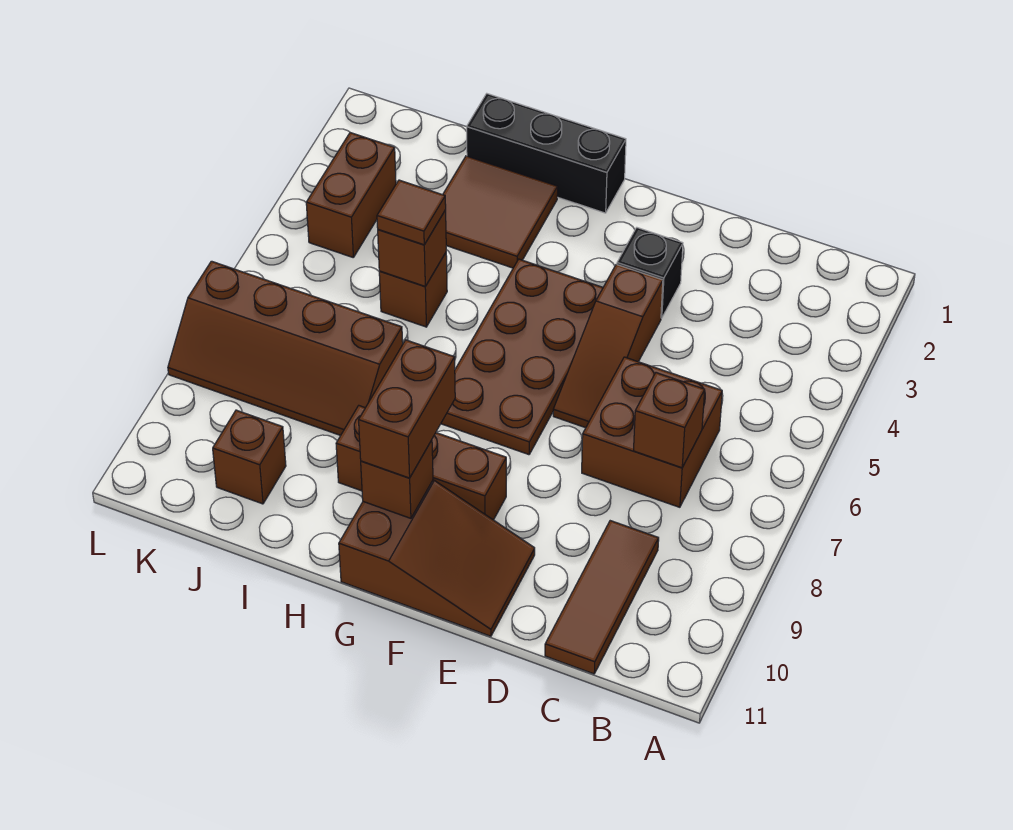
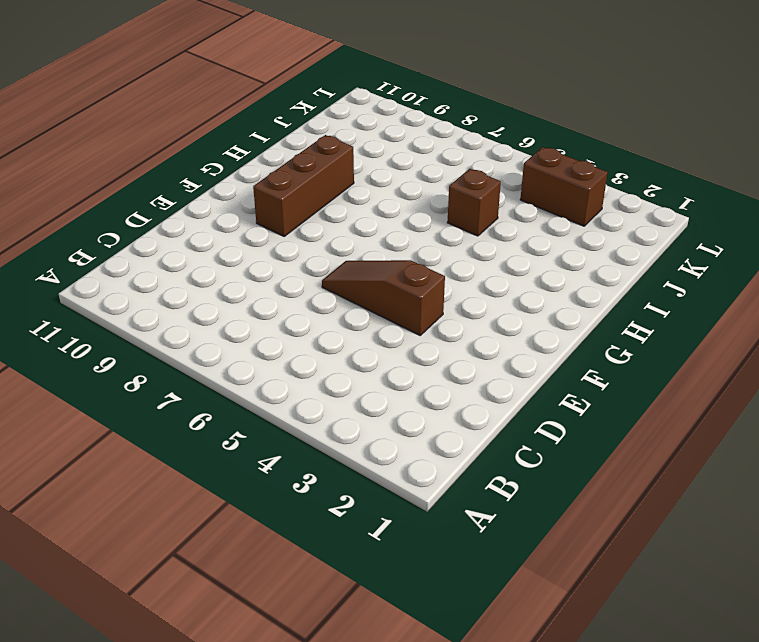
none -> brown 2x2 brick [582,357,722,507]
none -> brown 1x3 tile [545,521,659,674]
none -> black 1x1 brick [617,228,683,318]

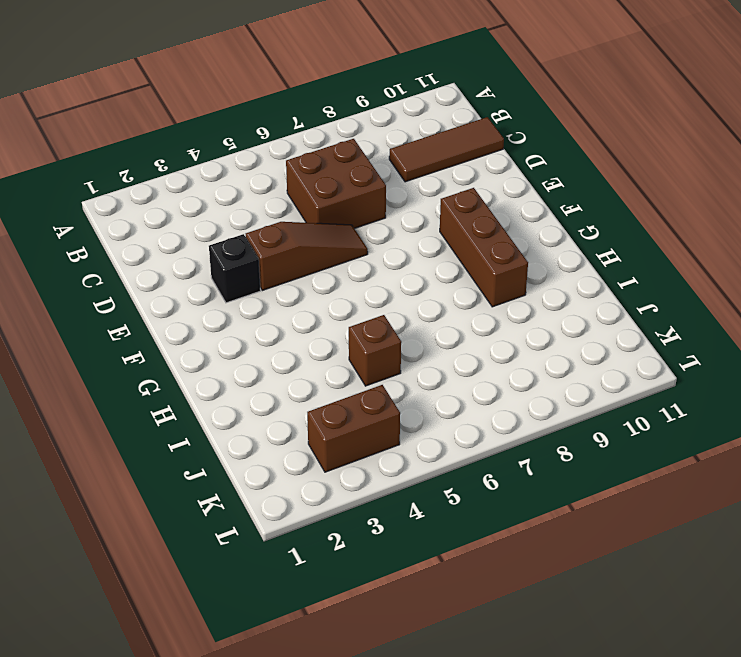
none -> brown 2x3 slope [339,480,535,636]
none -> brown 2x4 plate [441,259,603,455]
none -> black 1x3 brick [467,94,626,213]

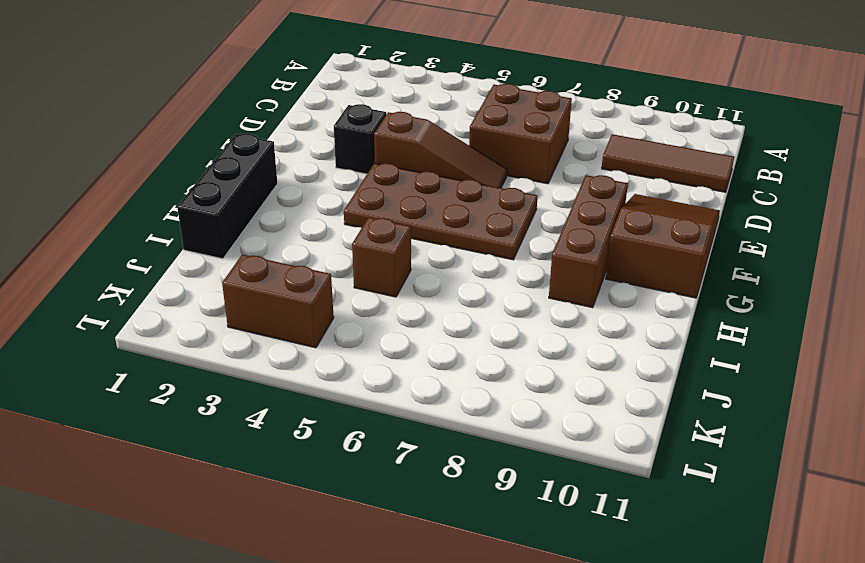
none -> brown 2x2 tile [443,156,558,268]
none -> brown 2x4 slope [168,261,403,436]
none -> brown 1x1 brick [213,410,286,504]

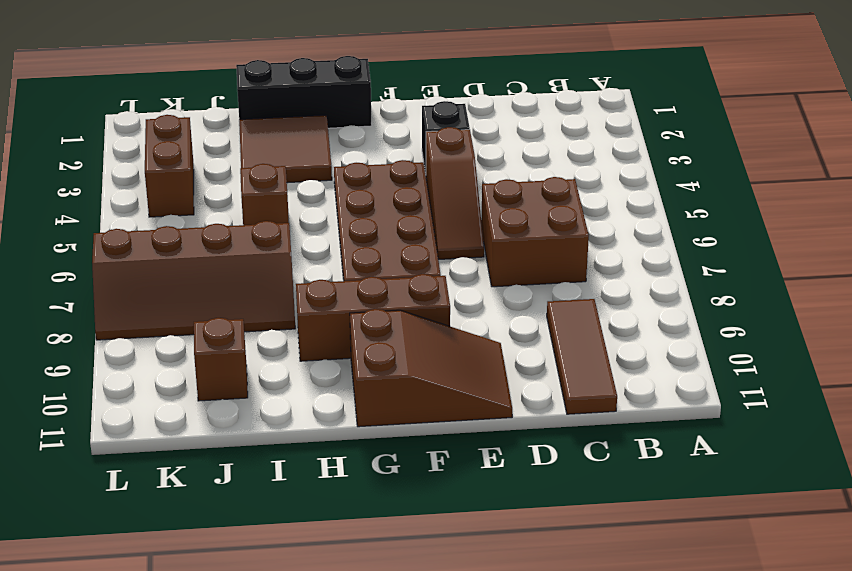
none -> brown 1x1 brick [634,373,705,468]
none -> brown 1x1 brick [361,440,433,518]
none -> brown 1x1 brick [378,210,446,286]

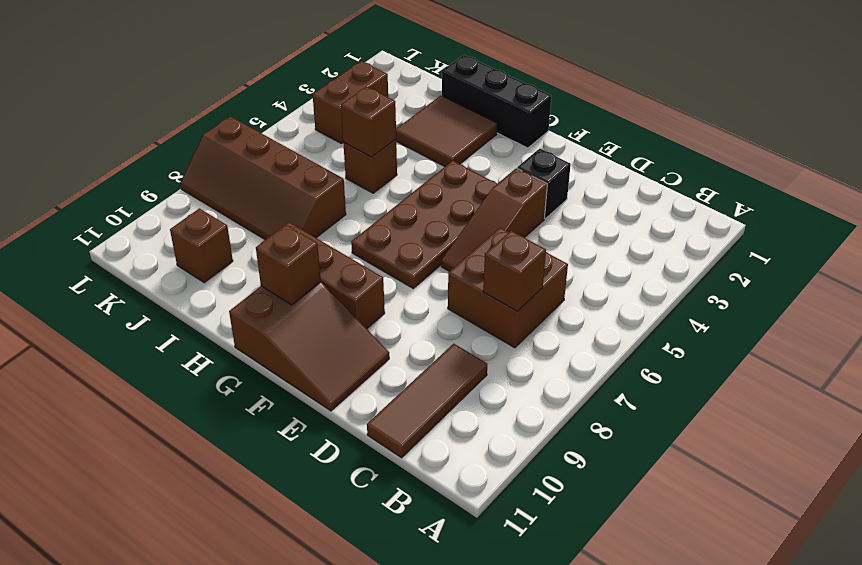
none -> brown 1x2 brick [359,340,455,478]
none -> brown 1x1 tile [377,180,446,245]

